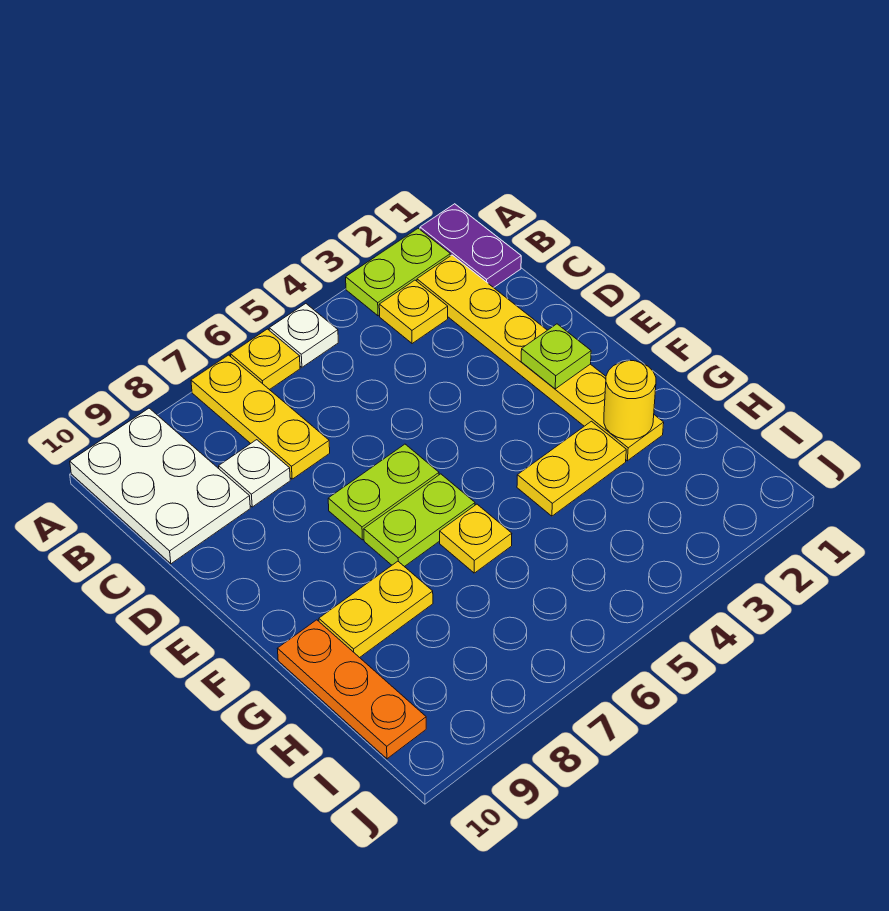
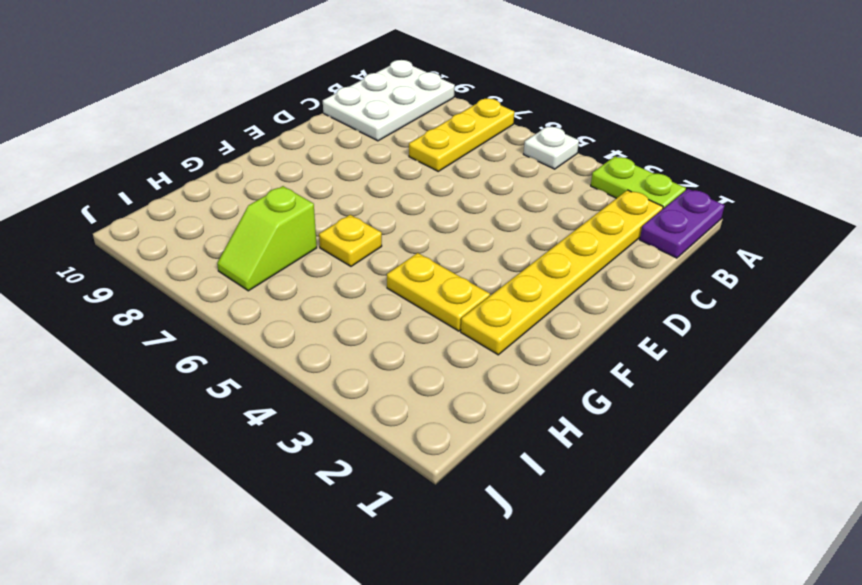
lime 1x2 slope [217,186,317,291] -> none
none -> yellow 1x1 plate [230,329,300,390]
none -> yellow 1x1 plate [379,280,448,344]
none -> white 1x1 plate [219,440,290,507]

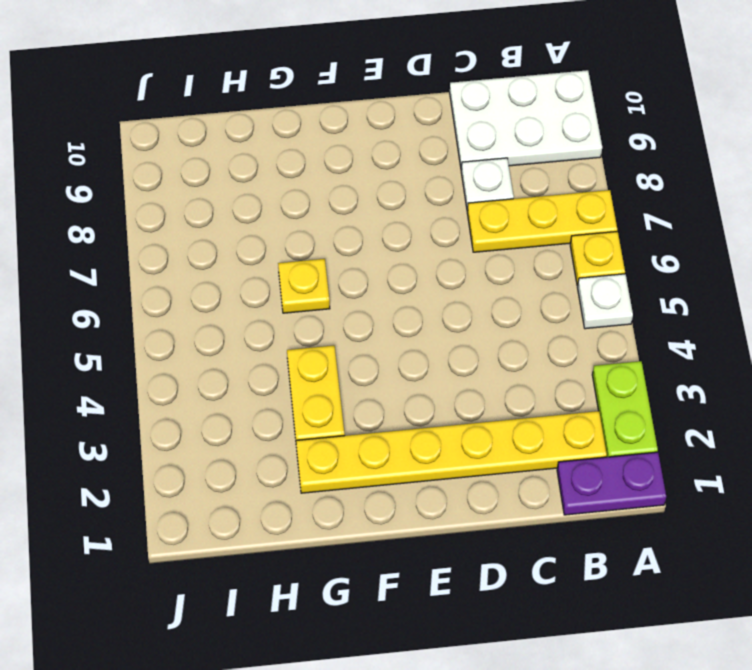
none -> yellow 1x1 plate [379,280,448,344]
none -> lime 1x2 plate [328,444,439,540]
none -> lime 1x2 plate [364,474,475,567]

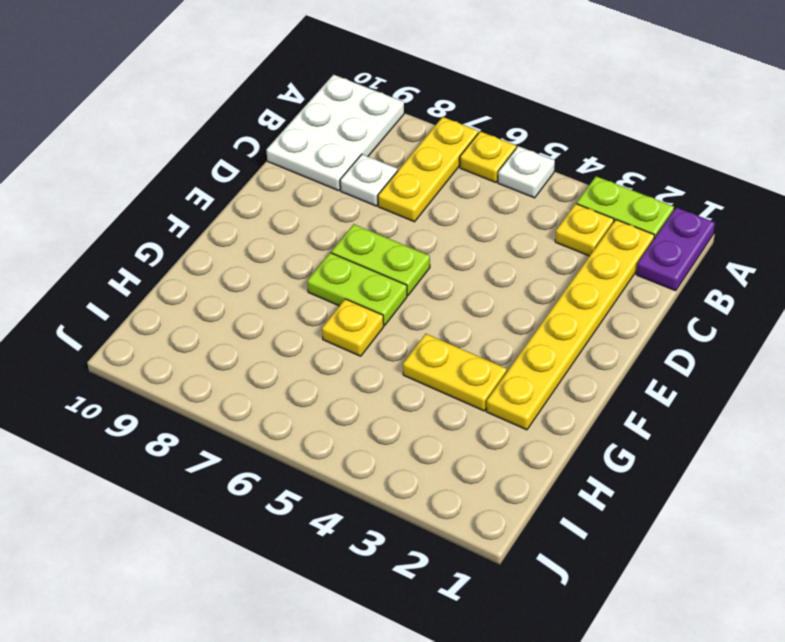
none -> yellow 1x2 plate [319,561,433,658]
none -> orange 1x3 plate [277,620,426,759]
none -> lime 1x1 plate [521,324,591,389]

